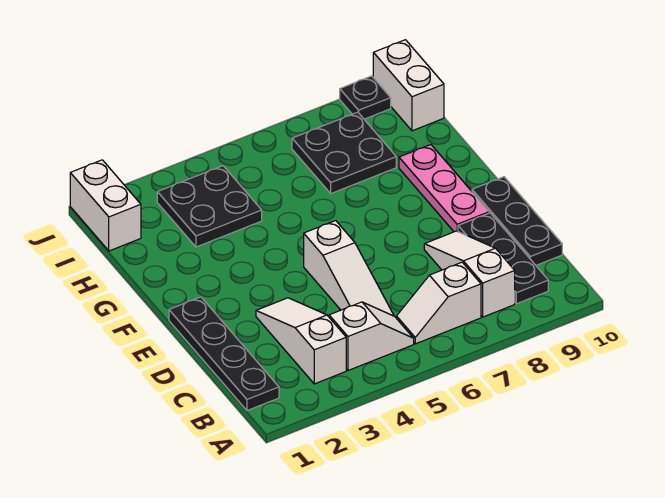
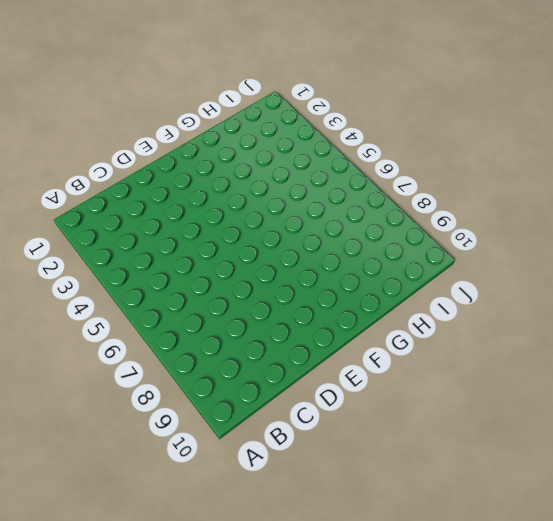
none -> black 1x4 plate [169,297,279,411]
none -> white 1x3 slope [256,298,346,384]
none -> white 1x2 slope [329,302,414,371]

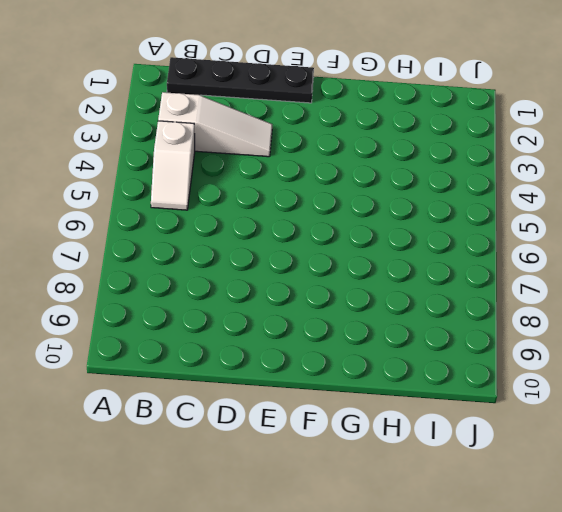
none -> white 1x2 slope [397,262,481,344]
none -> white 1x3 slope [424,231,515,317]
none -> black 1x3 plate [458,213,548,304]

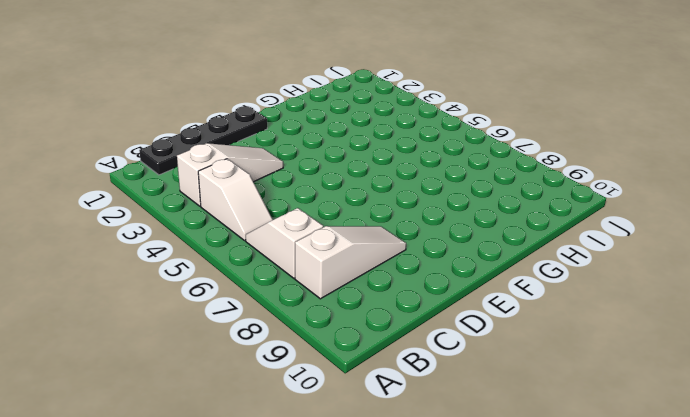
none -> black 1x3 plate [458,213,548,304]
none -> white 1x3 slope [304,221,394,316]
none -> black 1x3 plate [472,177,562,265]

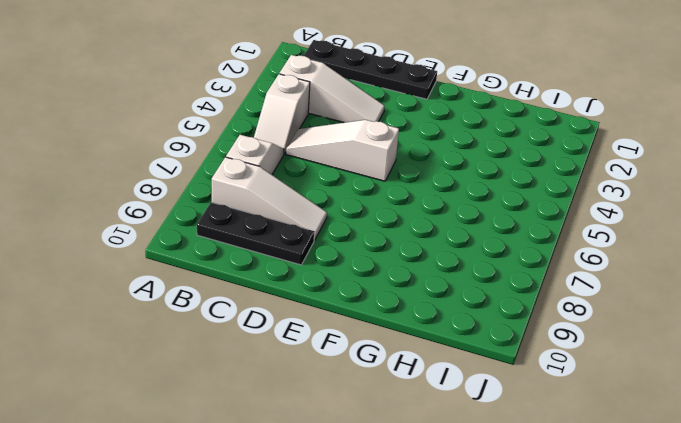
none -> black 1x3 plate [472,177,562,265]
none -> pink 1x3 plate [399,145,489,232]
none -> black 2x2 plate [157,166,262,247]

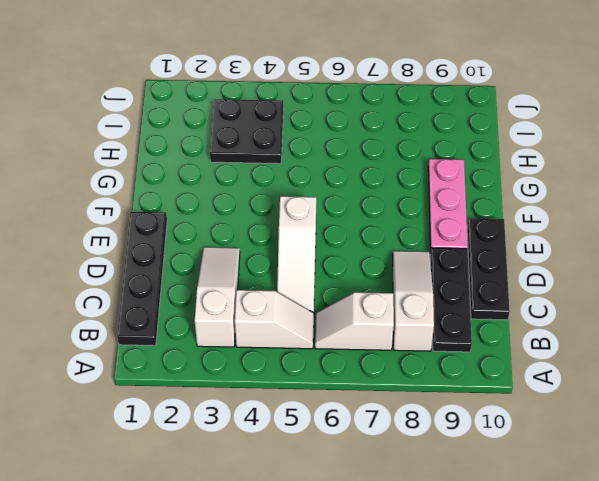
none -> black 2x2 plate [292,112,396,194]
none -> white 1x2 brick [70,160,141,251]
none -> white 1x2 brick [373,40,444,131]

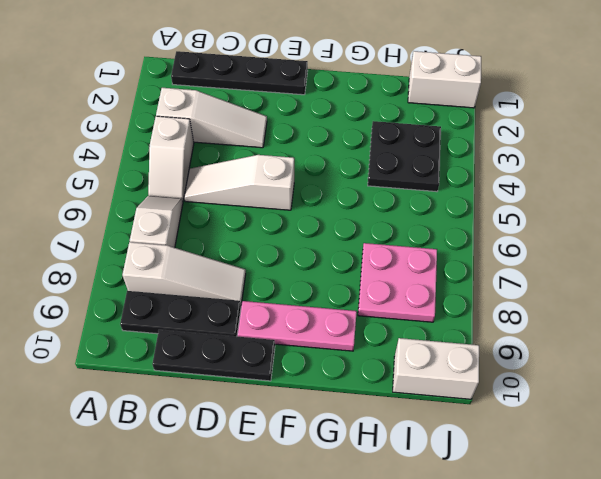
pink 2x2 plate [358,243,437,322] -> black 2x2 plate [292,112,396,194]
none -> black 1x1 plate [340,76,391,119]

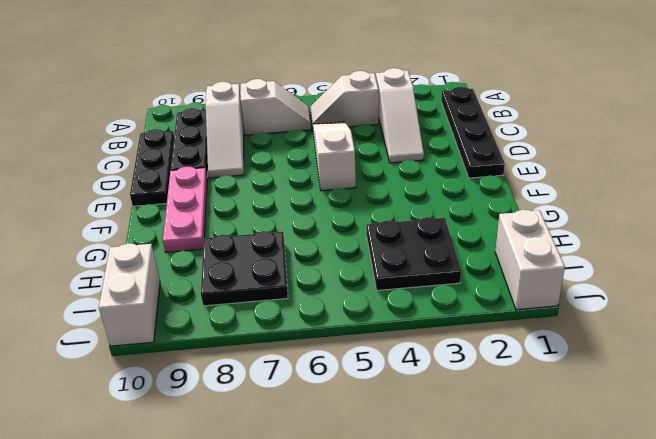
none -> black 1x1 plate [340,76,391,119]

